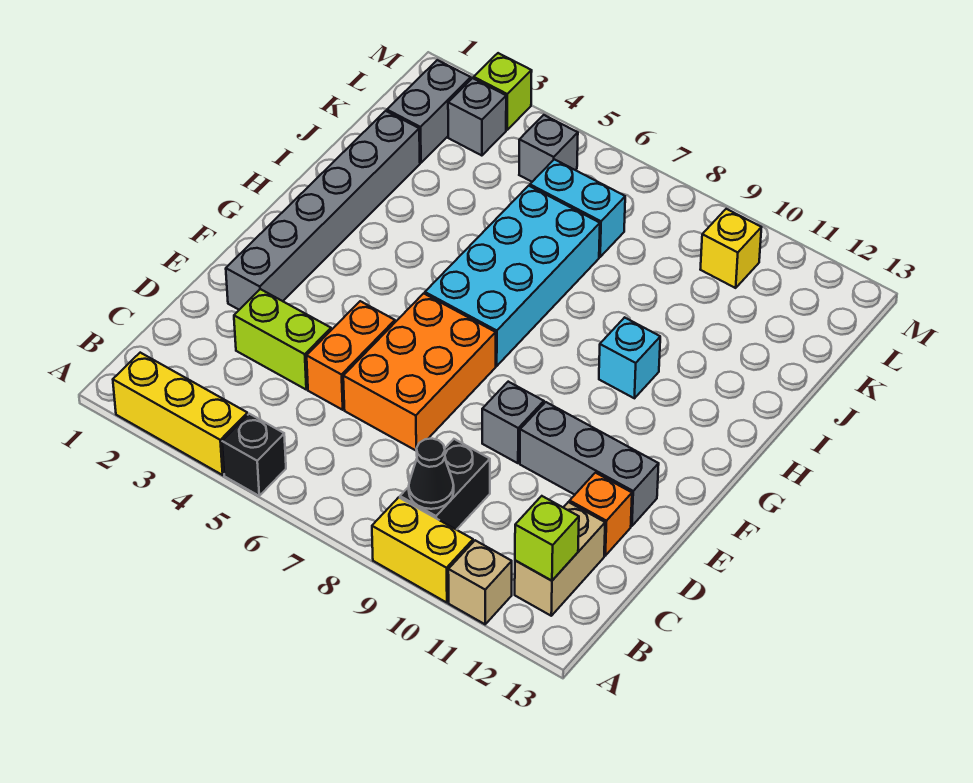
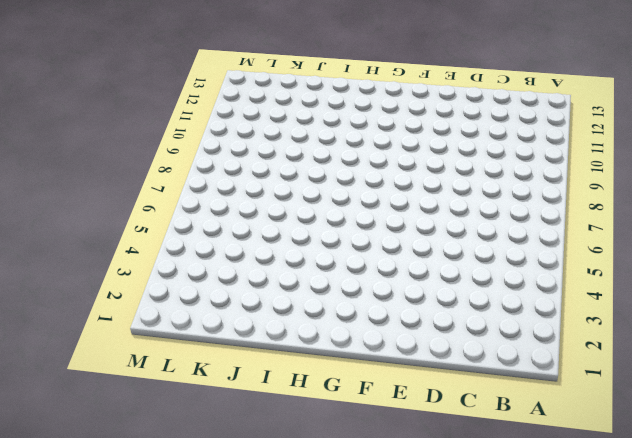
none -> yellow 1x3 brick [113,353,248,475]
none -> black 1x1 brick [222,414,286,496]
none -> yellow 1x2 brick [372,497,473,603]

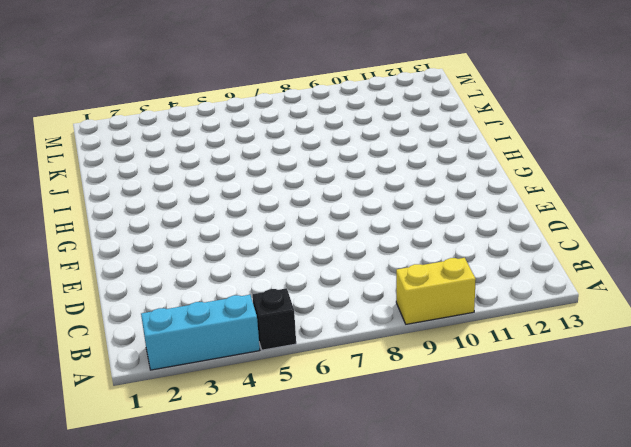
cyan 1x3 brick [141,295,260,370] -> yellow 1x3 brick [113,353,248,475]
none -> tan 1x1 brick [448,540,512,624]
none -> black 1x2 brick [400,439,490,530]
none -> tan 1x2 brick [515,502,605,616]

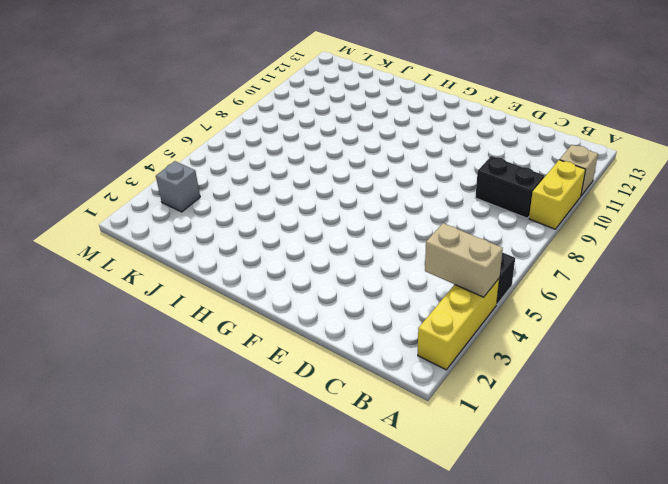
tan 1x2 brick [425,223,503,297] -> tan 1x2 brick moved to [515,502,605,616]
none -> lime 1x2 brick [234,289,331,389]
none -> orange 1x2 brick [307,301,395,410]
none -> orange 2x3 brick [343,293,496,450]

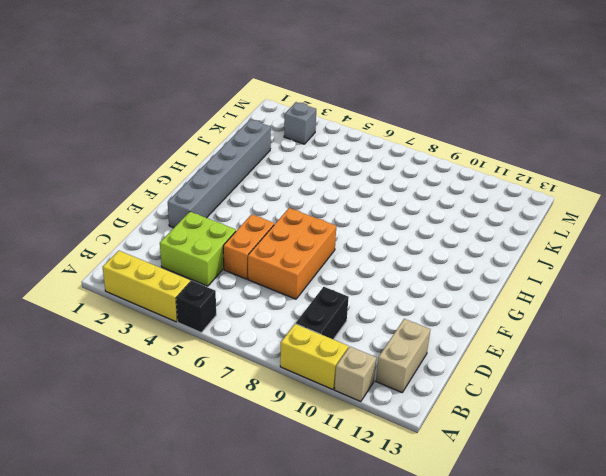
lime 2x2 brick [160,212,236,286] -> lime 1x2 brick [234,289,331,389]
none -> orange 1x1 brick [570,473,632,556]
none -> grey 1x1 brick [482,382,544,463]
none -> grey 1x3 brick [520,402,659,526]

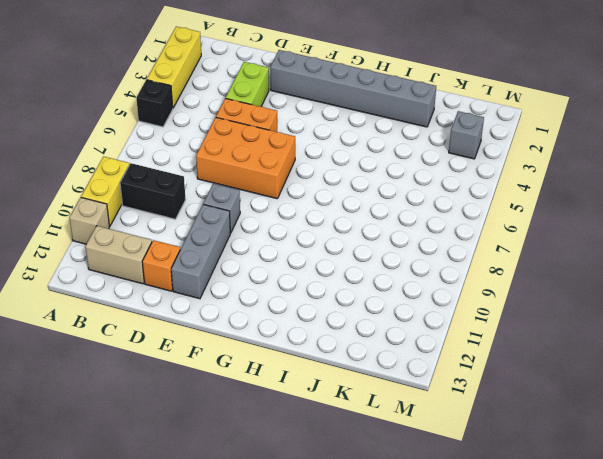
none -> cyan 2x4 brick [425,186,600,366]
none -> cyan 1x1 brick [599,317,660,398]
none -> grey 1x2 brick [387,60,471,163]

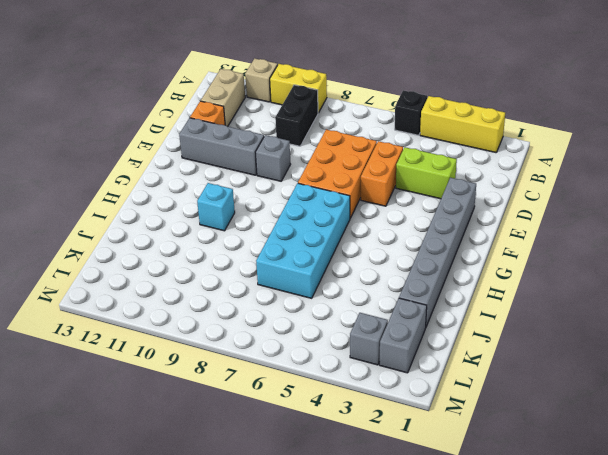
none -> cyan 1x2 brick [530,159,625,257]
none -> grey 1x1 brick [519,115,578,182]
none -> yellow 1x1 brick [700,209,762,288]

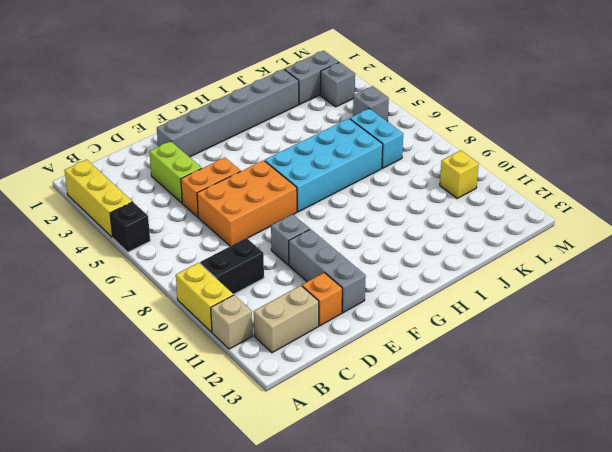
none -> cyan 1x1 brick [599,317,660,398]
none -> lime 1x1 brick [474,53,532,130]
none -> black 1x1 cone [409,439,454,509]

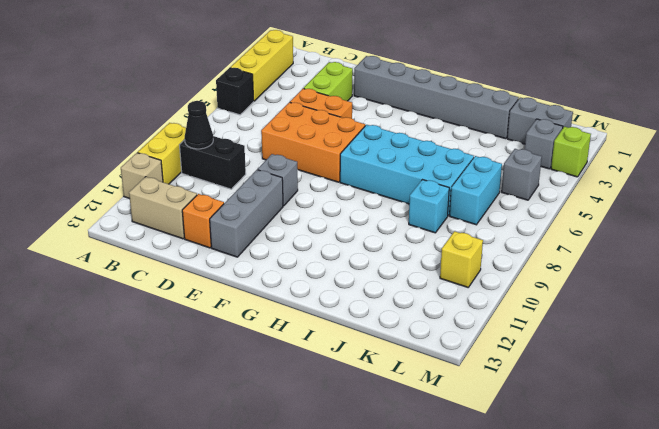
cyan 1x1 brick [409,180,449,233] -> cyan 1x1 brick moved to [599,317,660,398]
none -> lime 1x1 brick [515,496,579,581]

